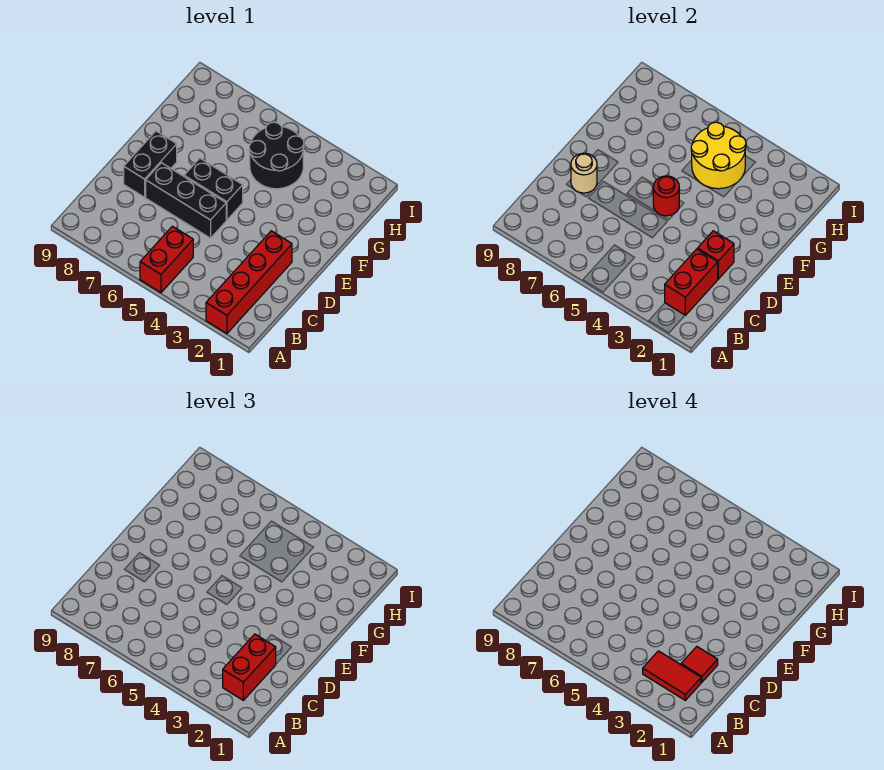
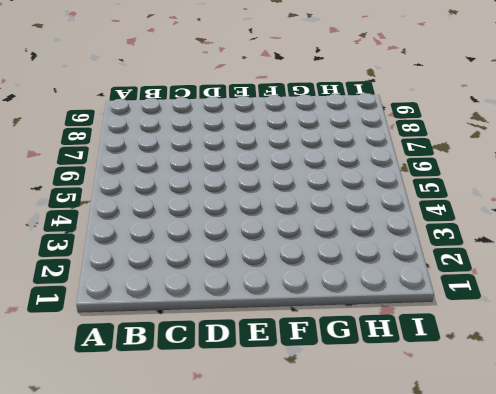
none -> red 1x4 brick [206,231,292,334]
none -> red 1x2 brick [140,226,193,293]
none -> black 1x3 brick [146,163,226,238]

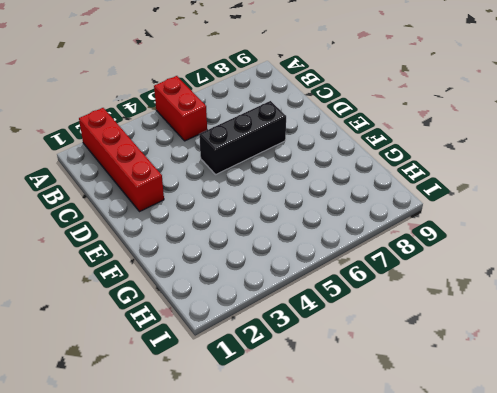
none -> black 1x2 brick [124,131,177,197]
none -> black 1x2 brick [184,158,243,220]
none -> black 2x2 round brick [249,122,304,189]

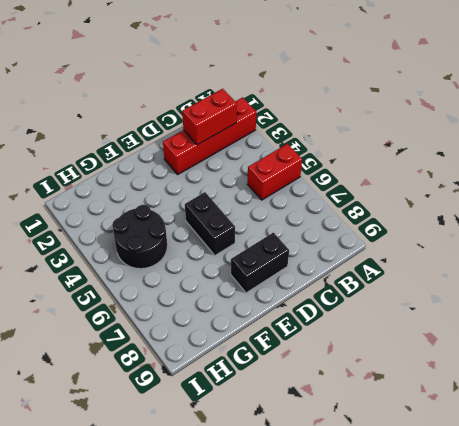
none -> black 1x3 brick [146,163,226,238]
none -> red 1x1 brick [698,231,734,279]
none -> tan 1x1 round brick [571,153,597,193]

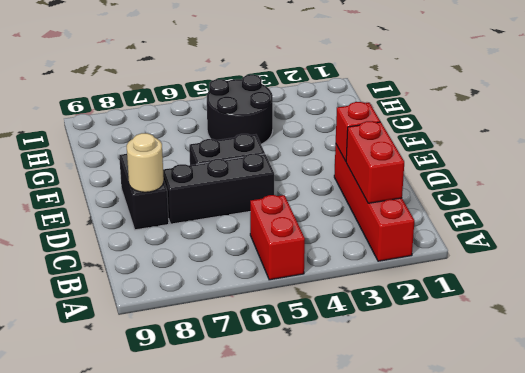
none -> red 1x1 round brick [653,176,679,216]
none -> yellow 2x2 round brick [691,122,746,189]
none -> red 1x2 brick [223,634,276,700]

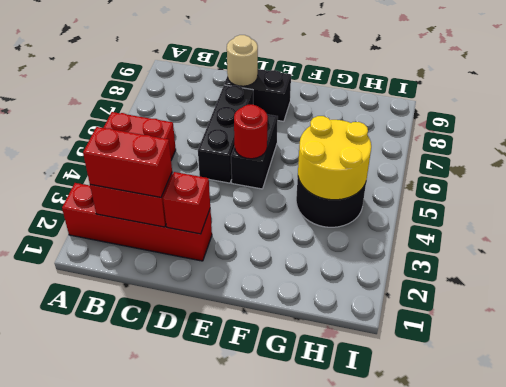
none -> red 1x2 tile [643,651,701,700]
none -> red 1x1 tile [681,647,718,682]

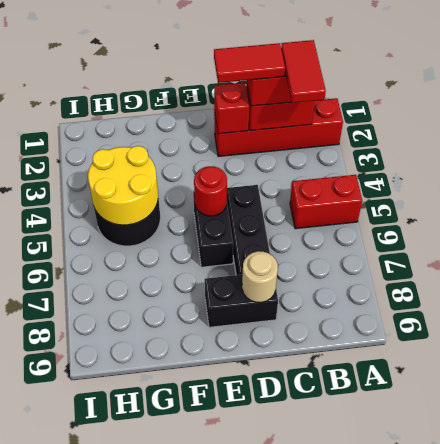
red 1x2 tile [214,43,285,83] -> red 1x1 tile [681,647,718,682]

